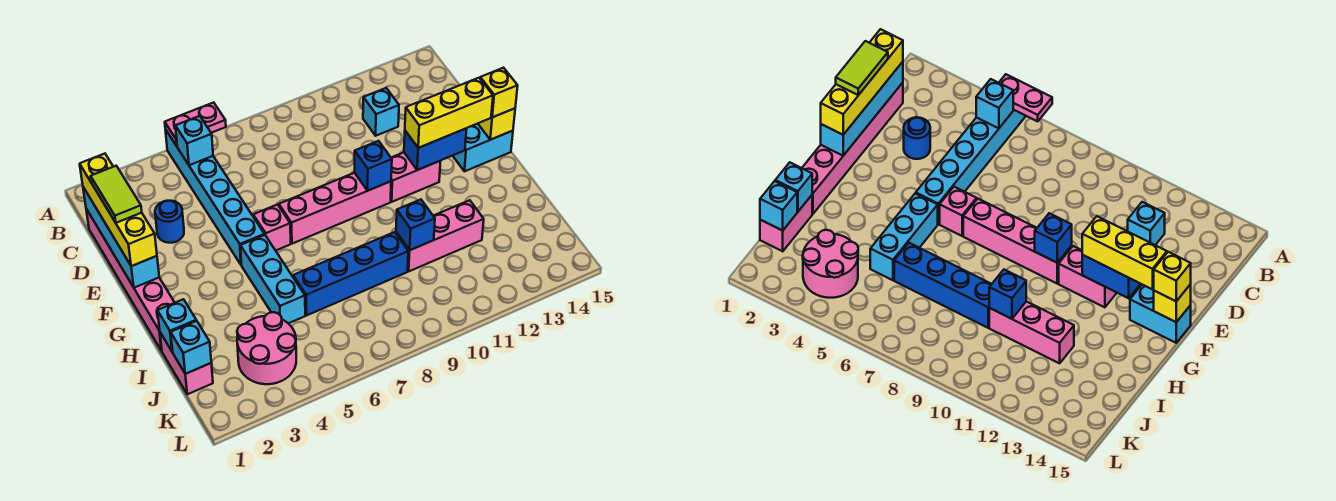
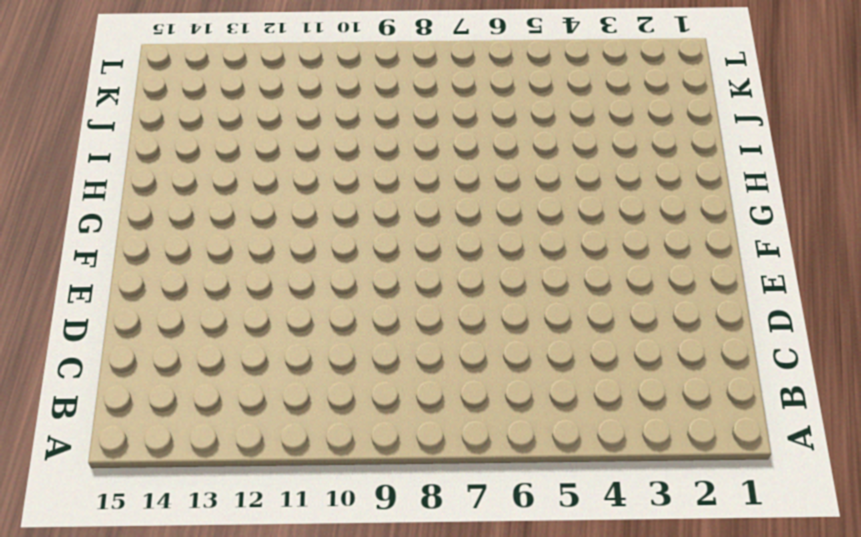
none -> cyan 1x6 brick [165,129,265,265]
none -> pink 1x6 brick [86,209,175,351]
none -> cyan 1x1 brick [363,88,399,136]

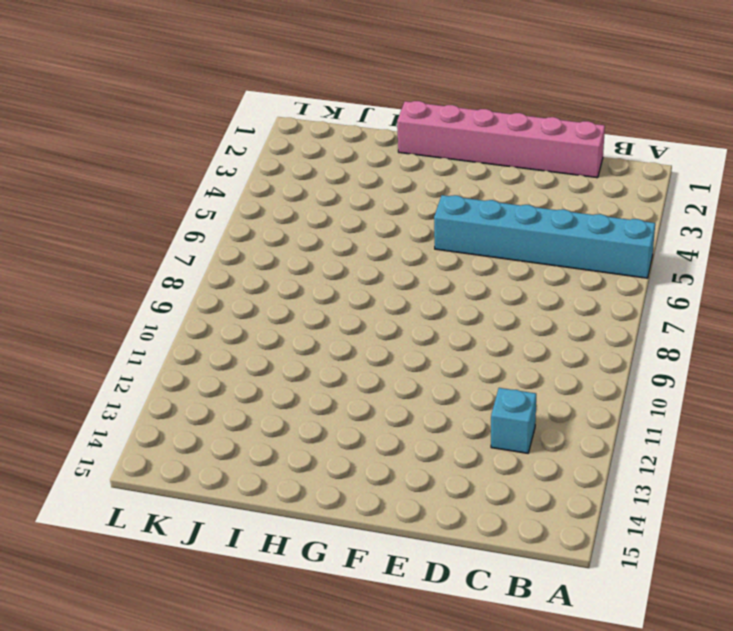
none -> blue 1x1 round brick [155,201,184,243]
none -> pink 1x1 brick [253,205,291,251]
none -> pink 1x4 brick [279,173,391,244]

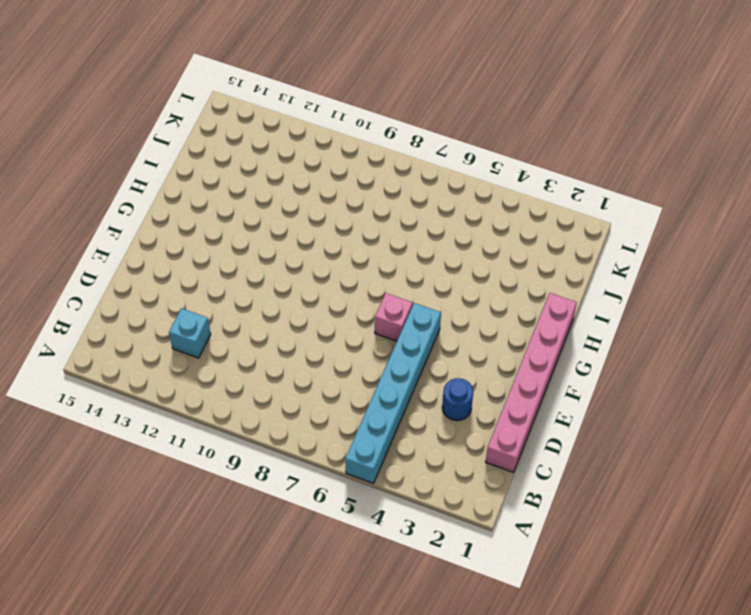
none -> pink 1x4 brick [279,173,391,244]
none -> pink 1x2 brick [391,153,440,202]
none -> cyan 1x2 brick [453,124,513,171]

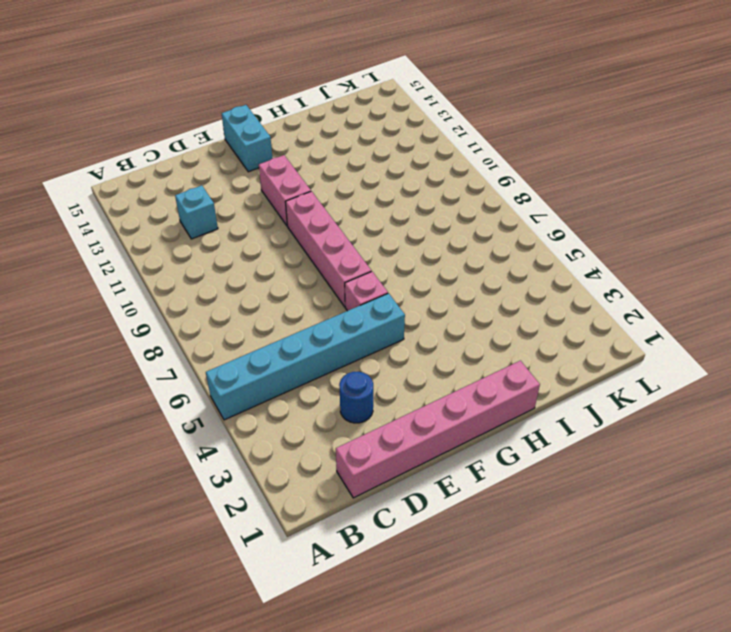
none -> cyan 1x3 brick [240,235,305,323]
none -> pink 1x2 brick [160,333,213,394]
none -> blue 1x4 brick [293,232,408,315]

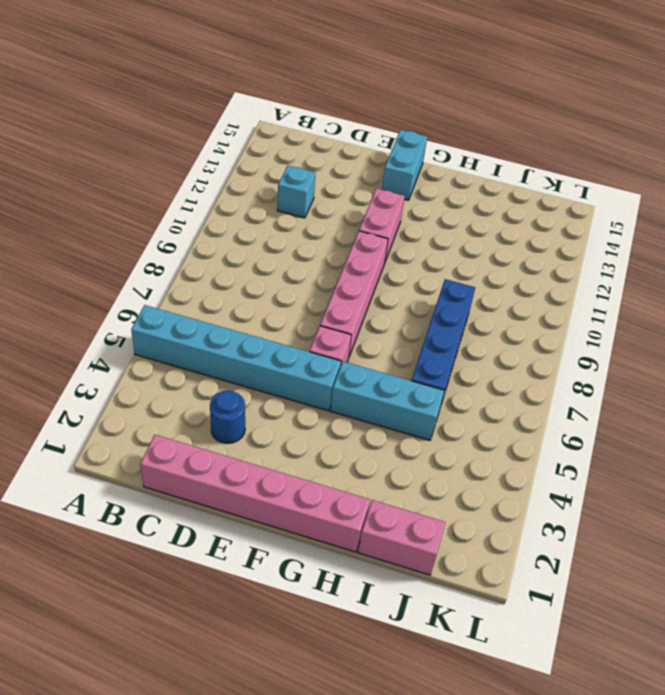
none -> pink 1x3 brick [396,200,484,271]
none -> pink 2x2 round brick [237,312,296,384]
none -> pink 1x2 plate [165,102,226,146]

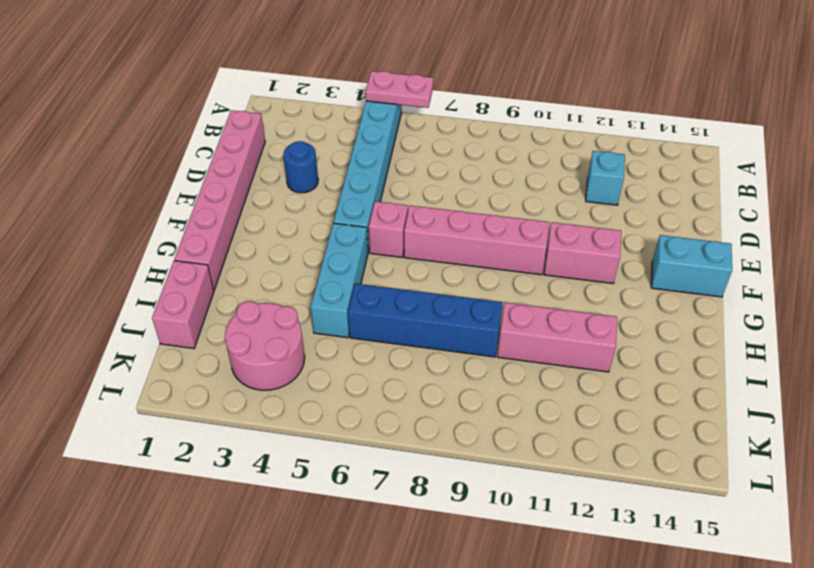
none -> cyan 1x1 brick [176,116,213,165]
none -> cyan 1x4 brick [83,187,159,288]
none -> blue 1x1 brick [354,141,392,191]

